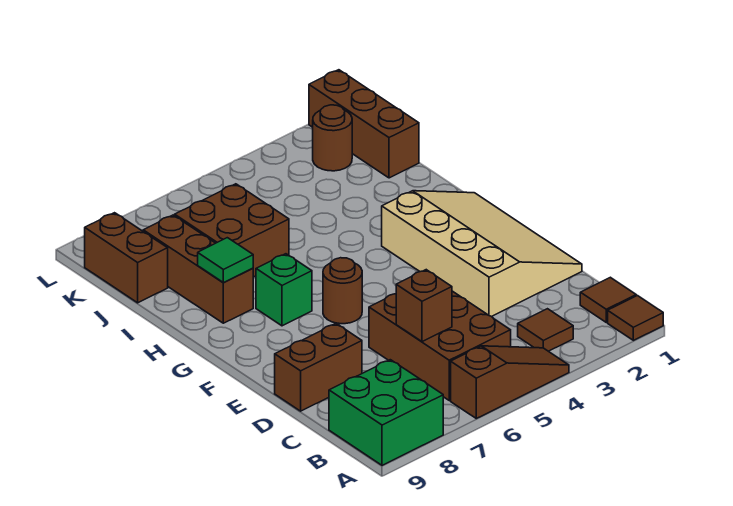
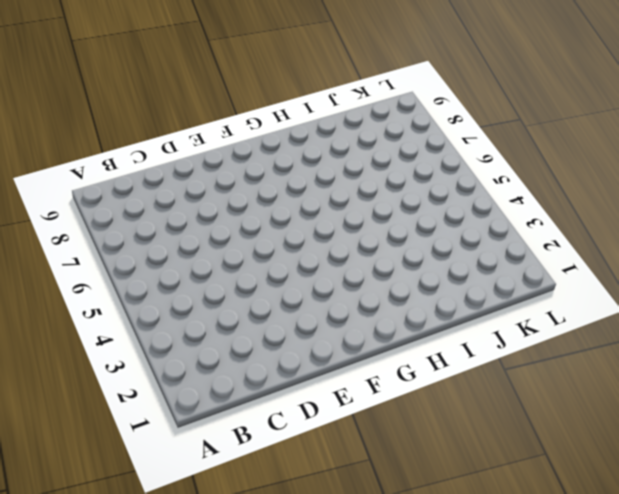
none -> brown 1x1 tile [608,296,663,340]
none -> brown 1x3 slope [451,346,569,418]
none -> green 2x2 brick [329,360,443,465]

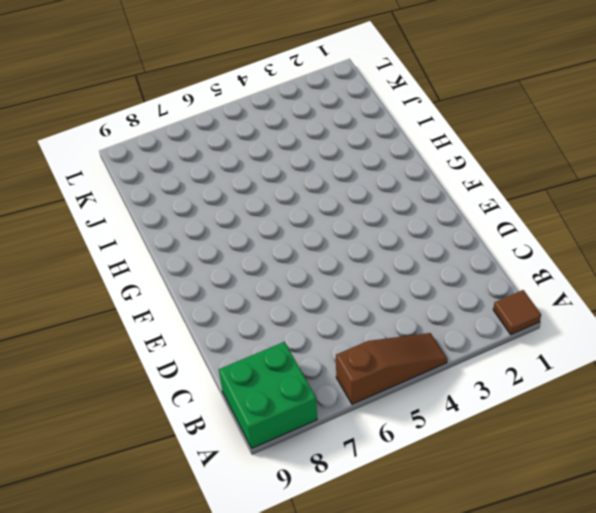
none -> brown 1x1 tile [580,277,636,322]
none -> brown 1x1 tile [518,309,573,351]
none -> brown 2x3 brick [369,291,511,400]

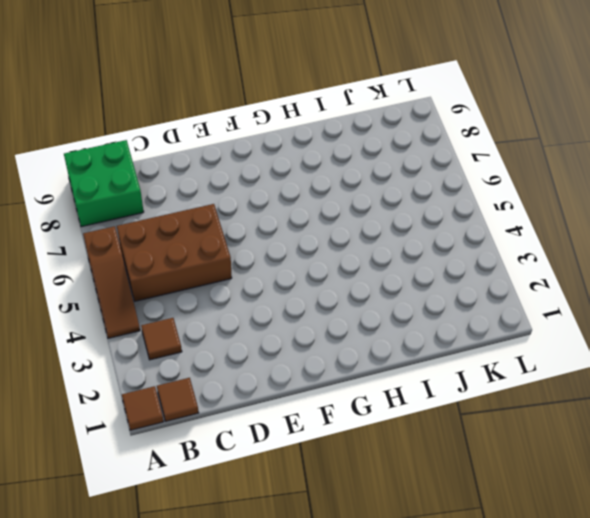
none -> tan 3x4 slope [382,191,582,317]
none -> brown 1x2 brick [275,324,362,411]
none -> brown 1x1 round brick [323,258,362,324]

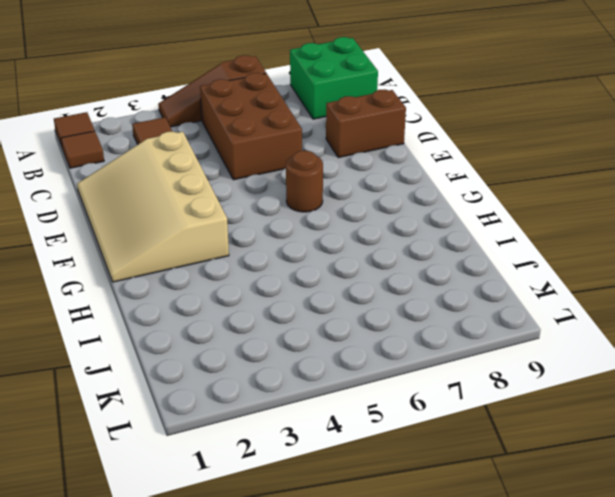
none -> green 1x1 brick [256,254,312,326]
none -> brown 1x3 brick [143,215,253,323]
none -> brown 2x2 brick [175,184,289,277]

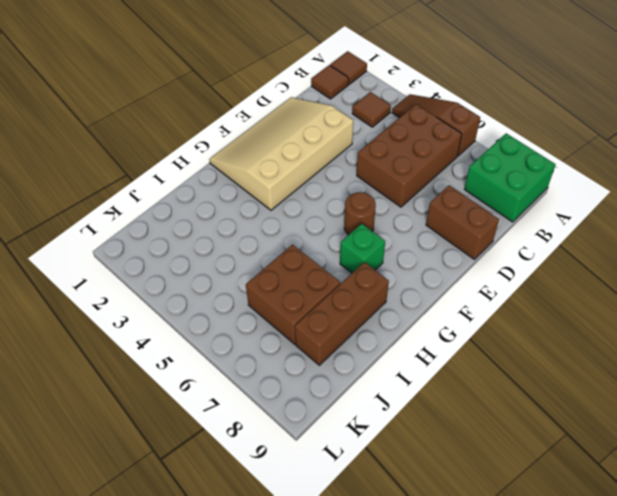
none -> brown 1x3 brick [309,70,419,178]
none -> brown 1x2 brick [85,213,168,303]
none -> brown 1x1 round brick [313,105,352,171]

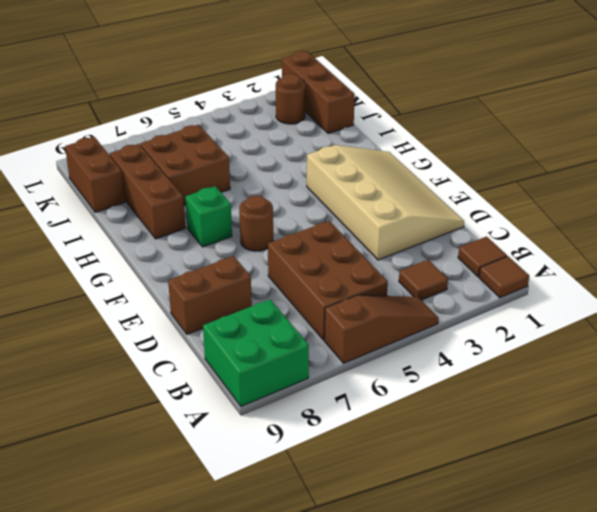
none -> brown 1x1 brick [396,270,452,342]
none -> green 1x1 tile [198,238,253,283]

